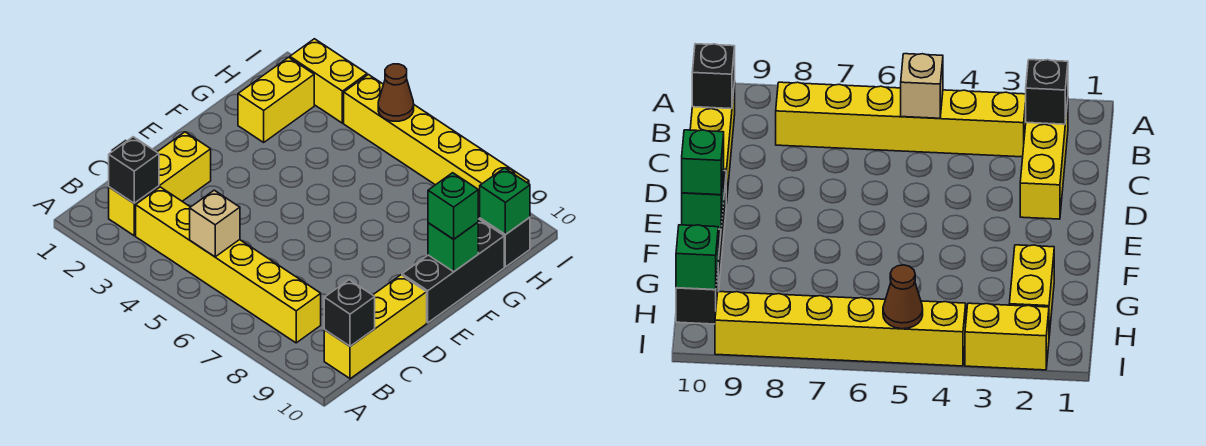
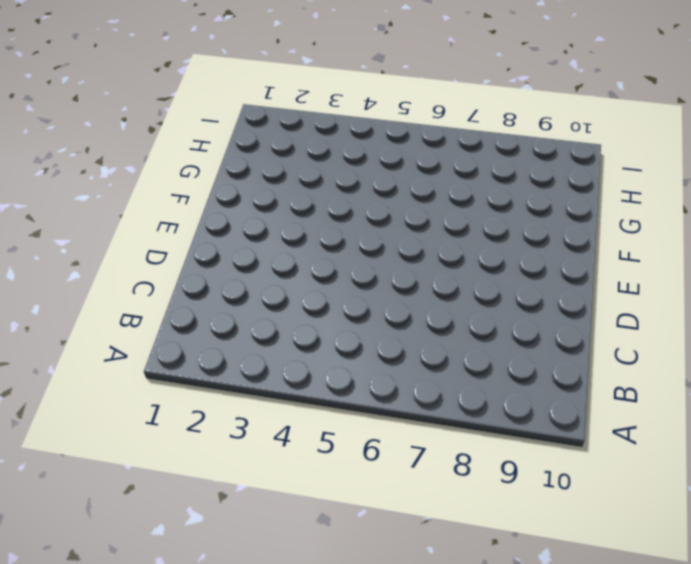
none -> yellow 1x3 brick [109,132,211,236]
none -> yellow 1x6 brick [136,187,321,343]
none -> yellow 1x3 brick [324,275,427,379]

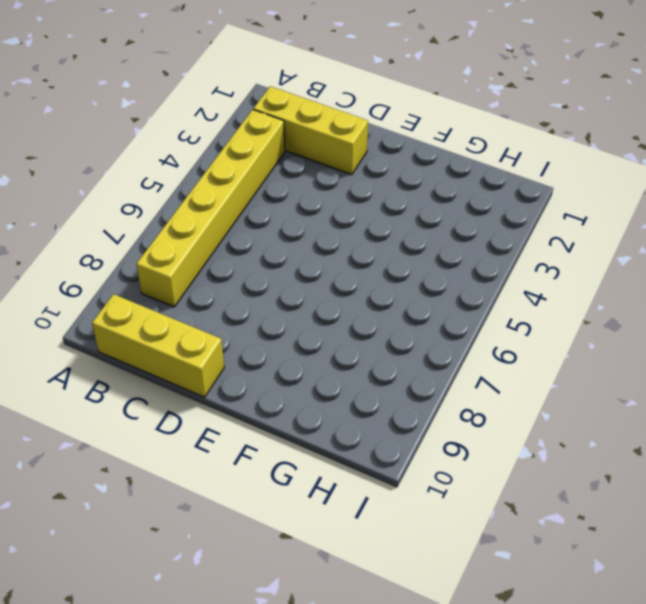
none -> black 1x3 brick [402,219,504,323]
none -> yellow 1x2 brick [238,57,314,142]
none -> black 1x1 brick [480,217,530,267]

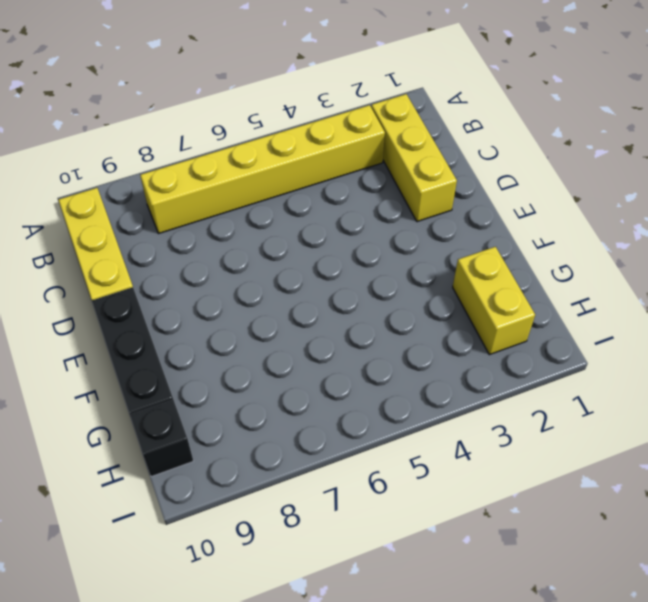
none -> yellow 1x2 brick [290,39,367,123]
none -> yellow 1x6 brick [344,75,529,214]
none -> black 1x1 brick [109,137,159,203]

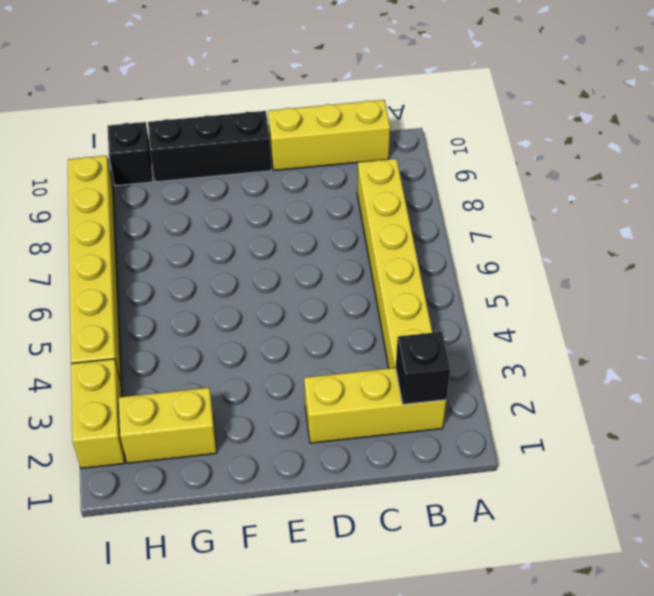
none -> tan 1x1 brick [190,190,240,257]
none -> black 1x1 brick [324,280,375,346]
none -> green 1x1 brick [428,222,478,272]

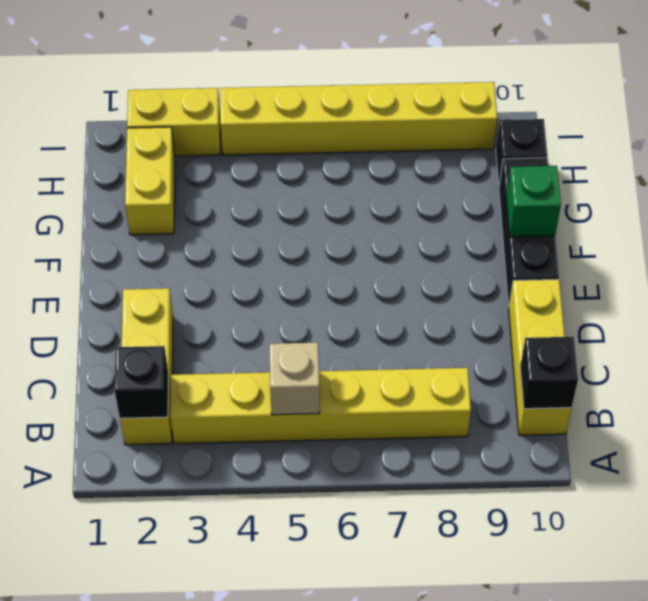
none -> green 1x1 brick [480,168,530,235]
none -> brown 1x1 cone [378,64,414,121]
none -> green 1x1 brick [428,173,478,239]

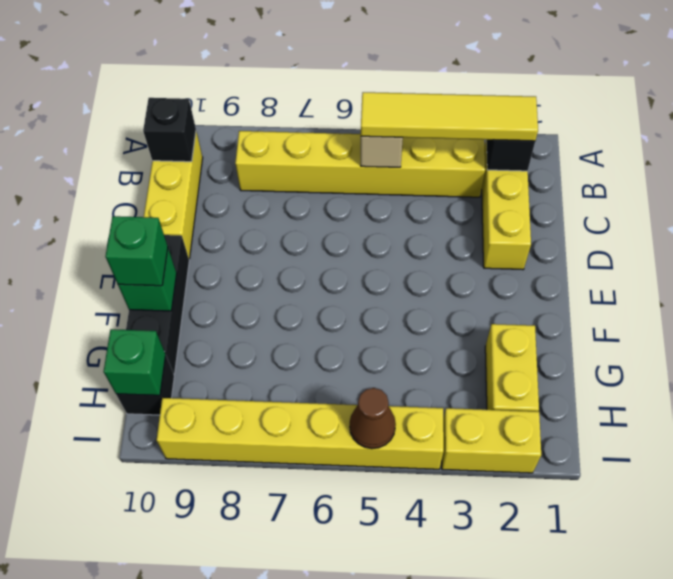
yellow 1x4 tile [361,92,538,141] -> none

